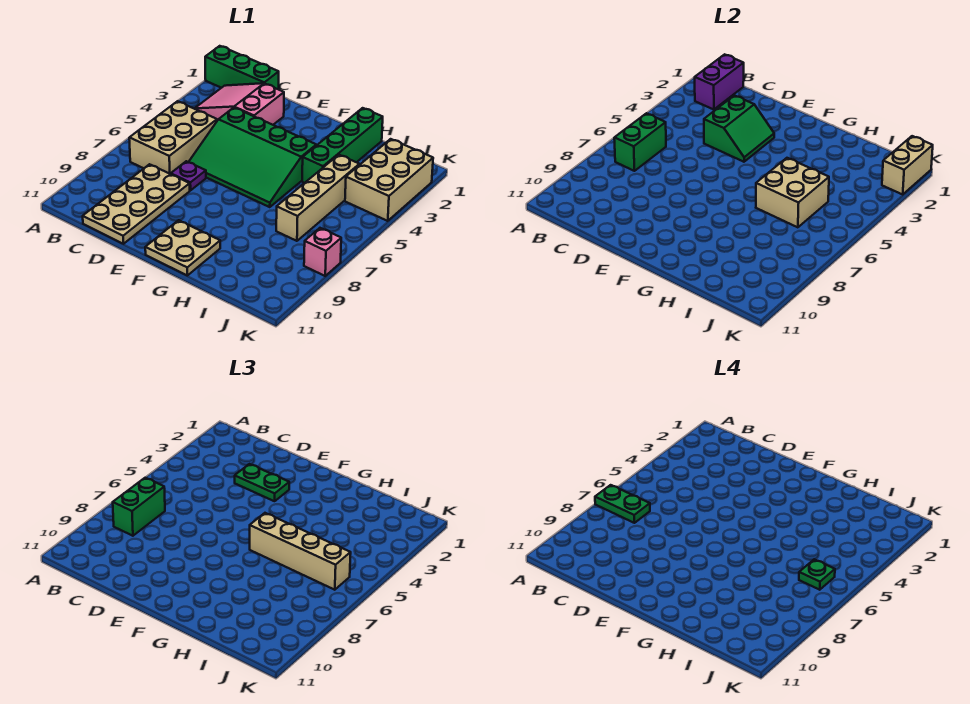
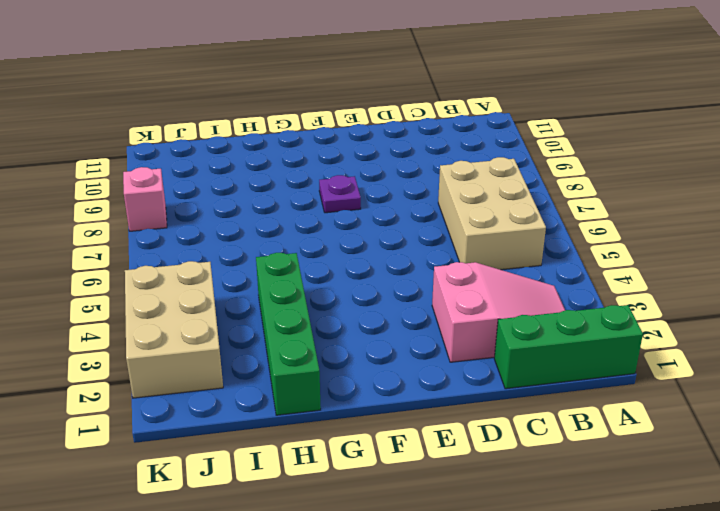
purple 1x1 plate [319,175,361,213] -> purple 1x1 plate moved to [171,161,206,190]
none -> tan 2x4 plate [83,164,190,244]
none -> green 3x4 slope [189,108,316,207]
none -> tan 2x2 plate [145,220,220,275]

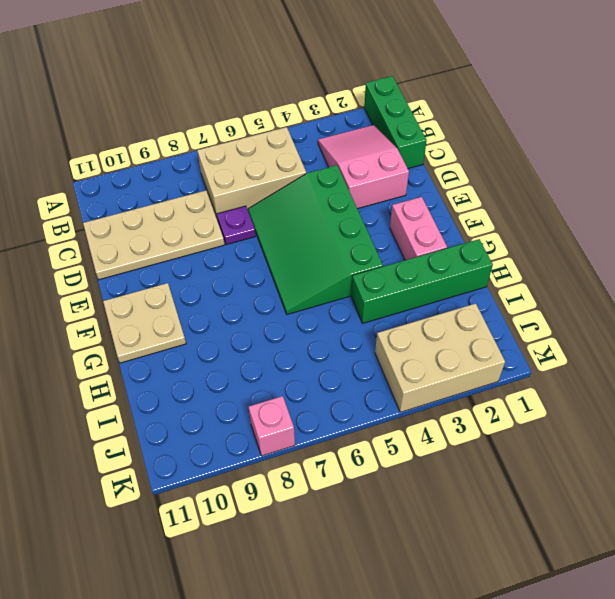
pink 1x2 brick [390,197,447,260] -> none
none -> tan 1x4 brick [276,155,359,241]
none -> purple 1x2 brick [695,54,744,110]
none -> green 1x2 brick [614,113,666,171]

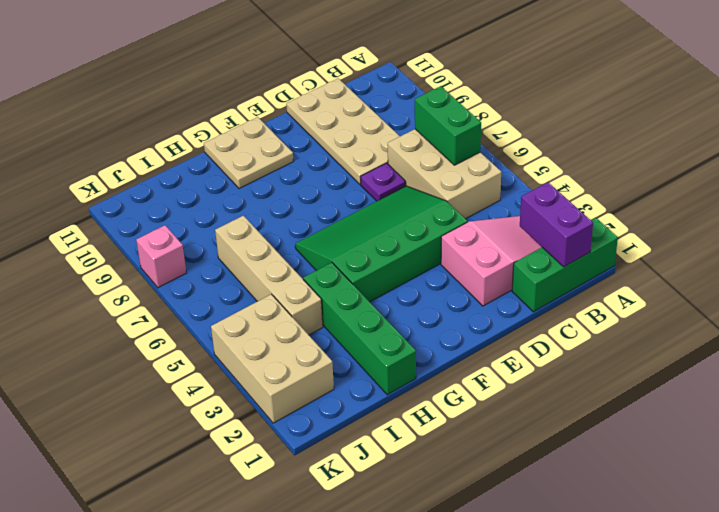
none -> green 2x2 slope [704,95,774,162]
none -> tan 2x2 brick [756,158,829,227]
none -> tan 1x2 brick [882,136,933,194]

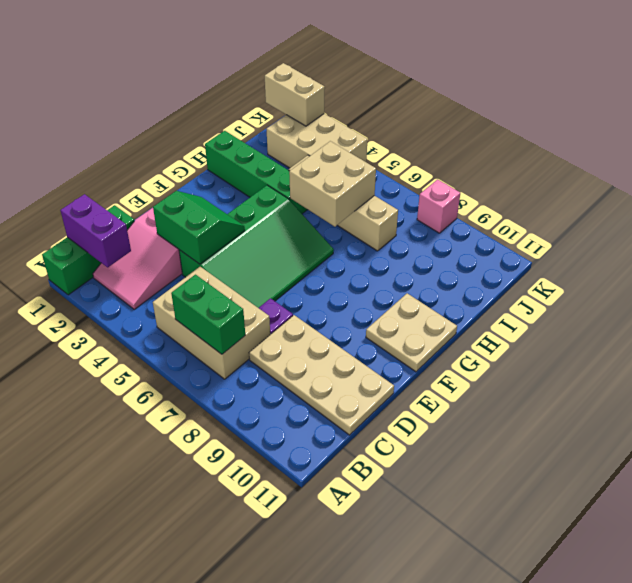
none -> green 1x2 brick [113,478,165,536]
none -> green 1x2 plate [235,464,289,501]
none -> tan 1x4 brick [250,513,351,590]

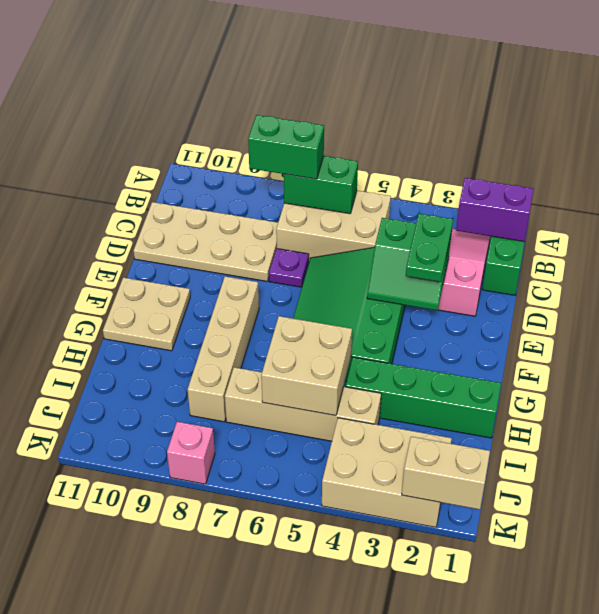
tan 1x4 brick [188,277,259,422] -> tan 1x4 brick moved to [250,513,351,590]
none -> green 1x2 plate [595,485,650,523]
none -> green 1x1 plate [799,559,835,590]

